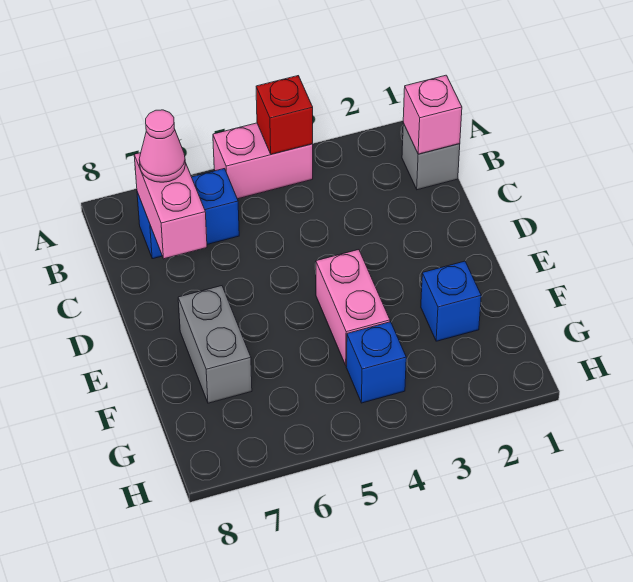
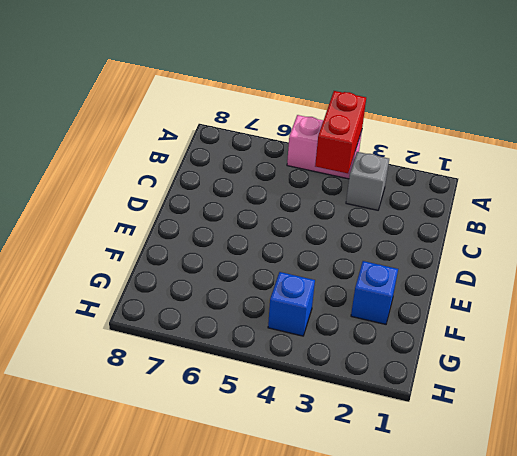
red 1x2 brick [315,91,366,173] -> red 1x1 brick [256,76,313,154]
grey 1x1 brick [346,152,389,210] -> grey 1x1 brick moved to [402,123,460,190]
none -> blue 1x2 brick [137,169,239,259]
none -> pink 1x2 brick [316,250,390,366]

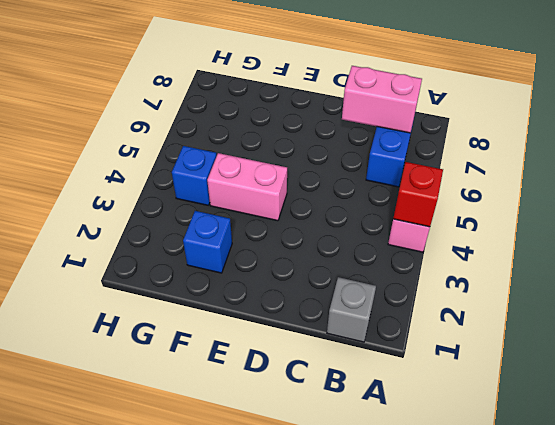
none -> grey 1x2 brick [178,286,252,403]
none -> pink 1x1 brick [403,75,462,154]

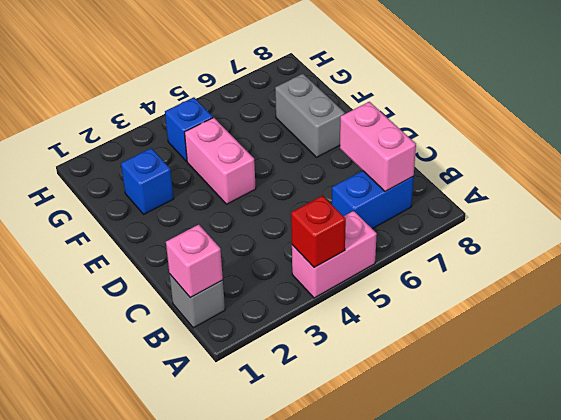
none -> pink 1x1 cone [139,110,185,182]

